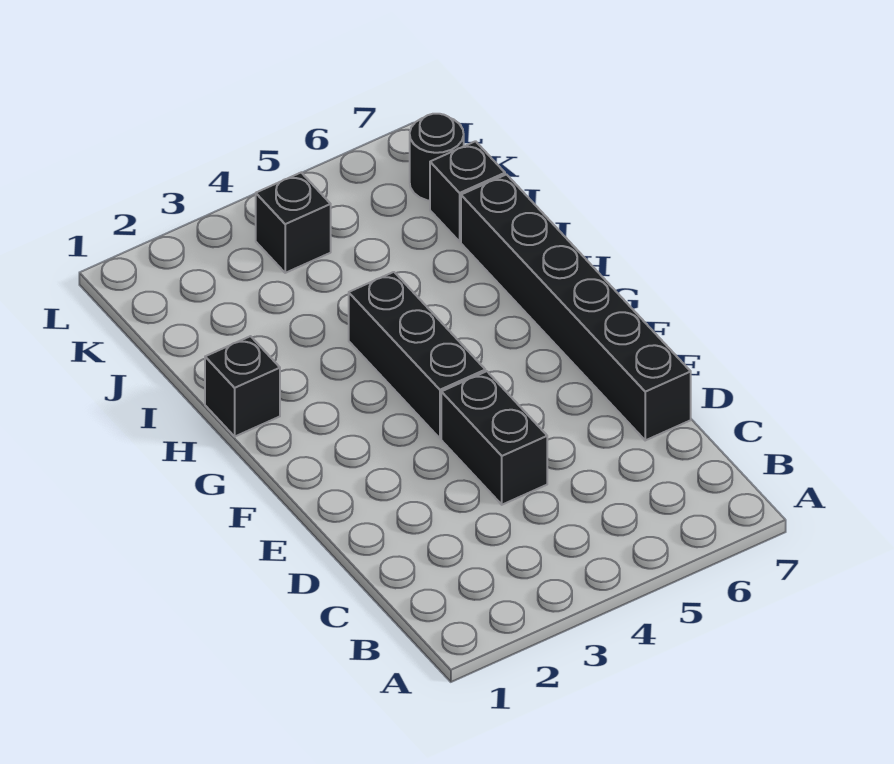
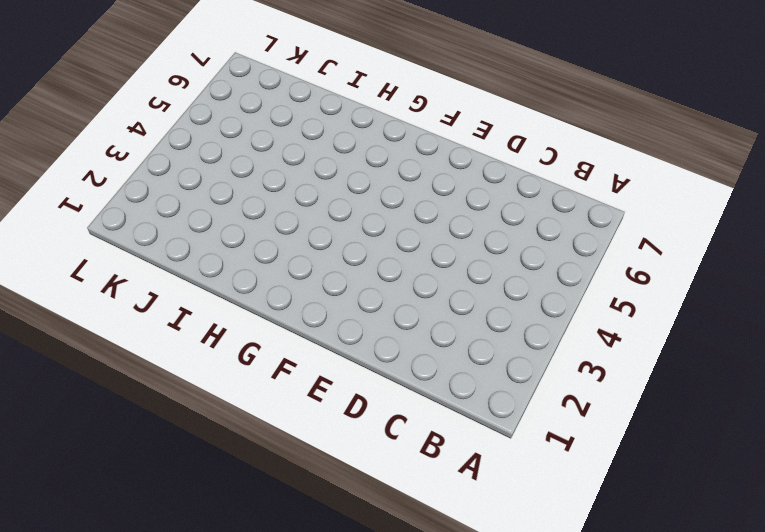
none -> black 1x2 brick [441,371,547,505]
none -> black 1x6 brick [461,174,691,440]

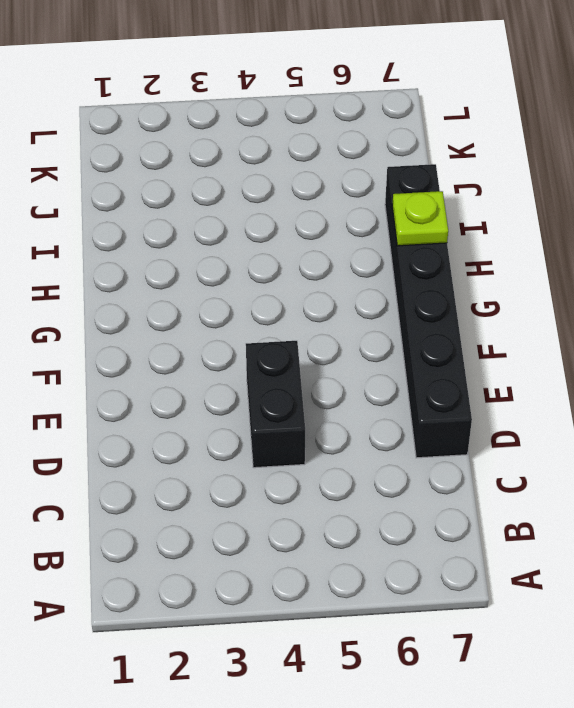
lime 1x1 plate [392,191,448,246] -> none
none -> black 1x3 brick [349,272,485,438]
none -> black 1x1 brick [205,336,280,436]

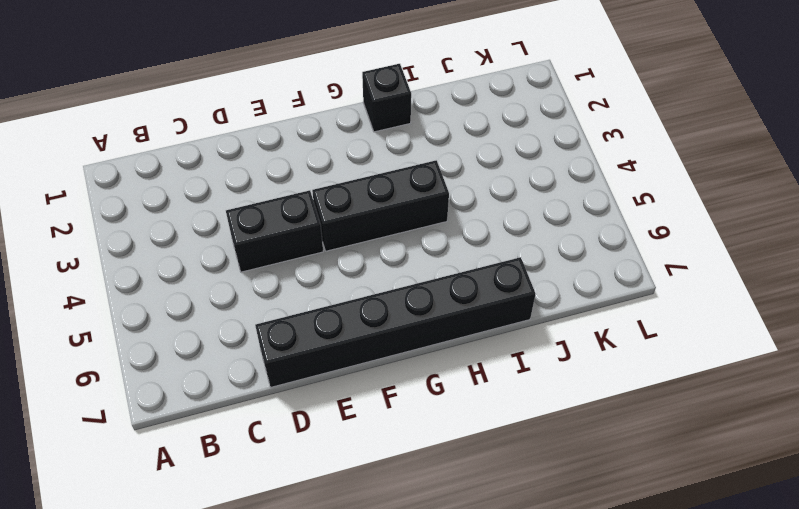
none -> black 1x1 brick [430,141,505,242]
none -> black 1x1 brick [256,173,331,273]

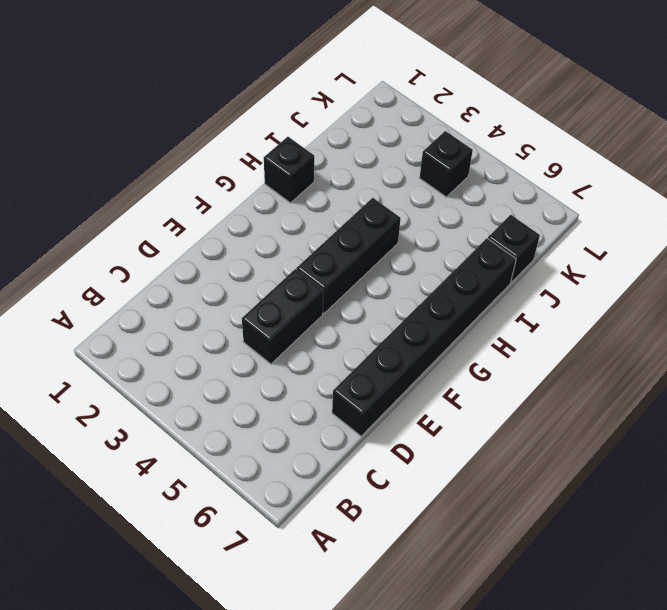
none -> black 1x1 round brick [410,114,464,201]

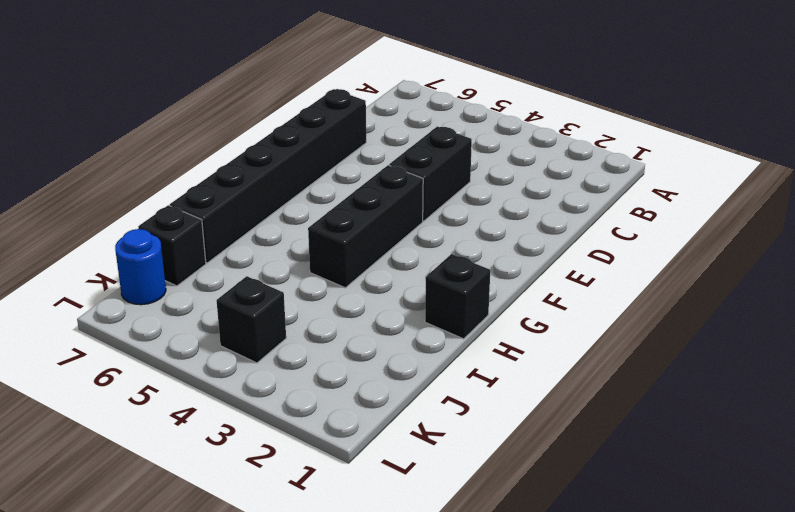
blue 1x1 round brick [115,229,166,305] -> black 1x1 round brick [410,114,464,201]

